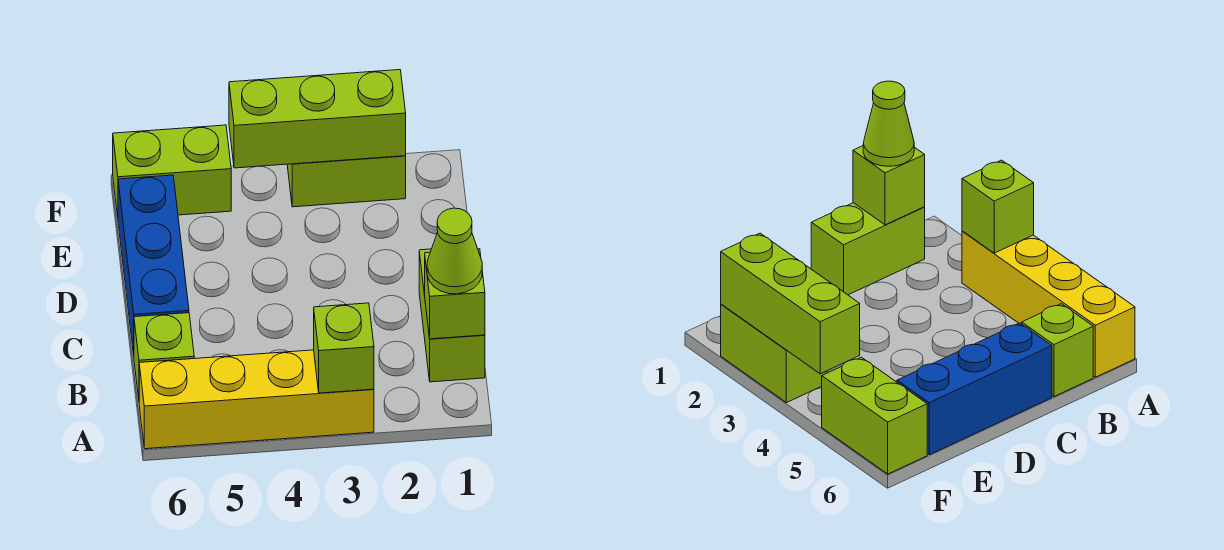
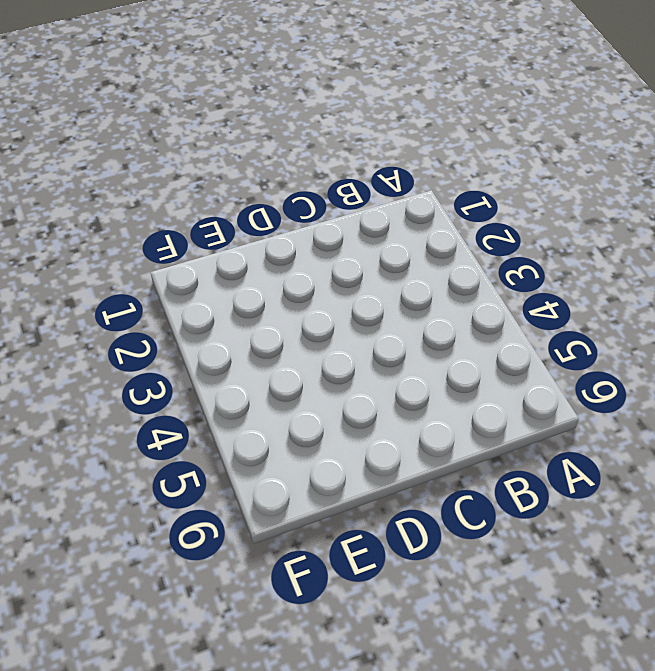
none -> yellow 1x4 brick [139,350,374,449]
none -> lime 1x2 brick [419,249,485,382]

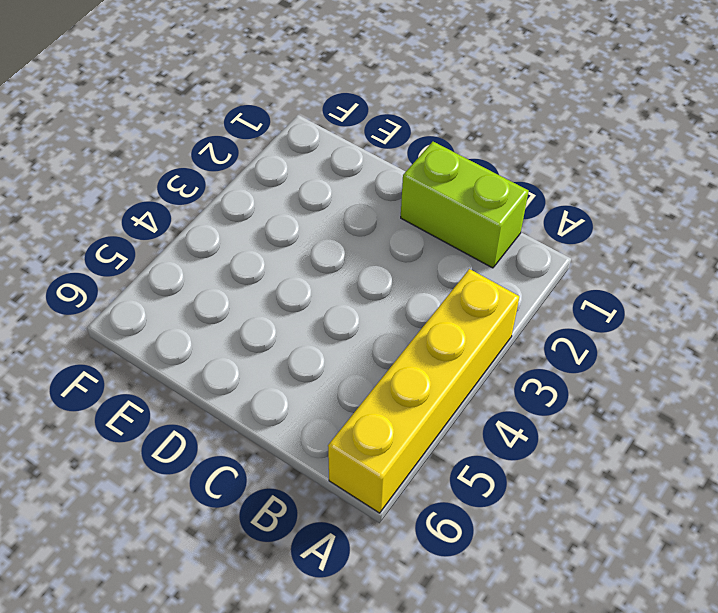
none -> lime 1x1 brick [134,313,194,398]
none -> blue 1x3 brick [118,175,189,355]

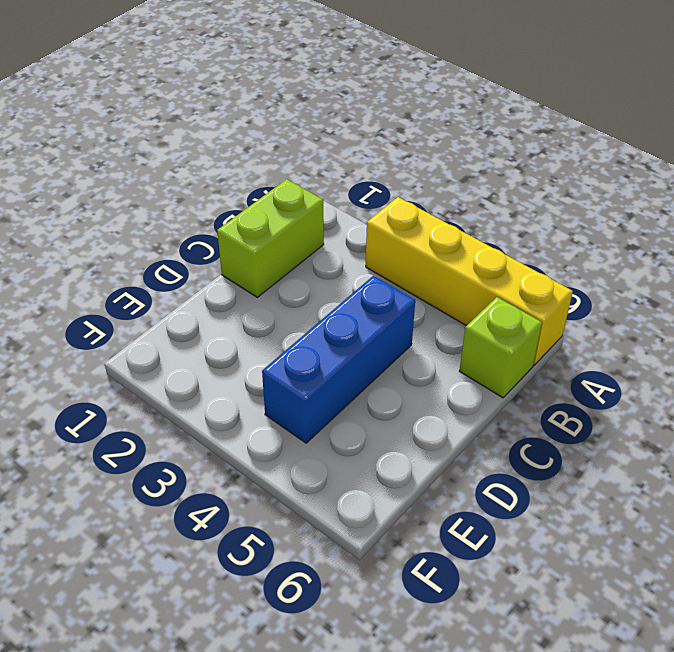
blue 1x3 brick [262,276,415,443] -> blue 1x3 brick moved to [118,175,189,355]
none -> lime 1x2 brick [287,156,406,207]
none -> lime 1x2 brick [113,125,231,217]

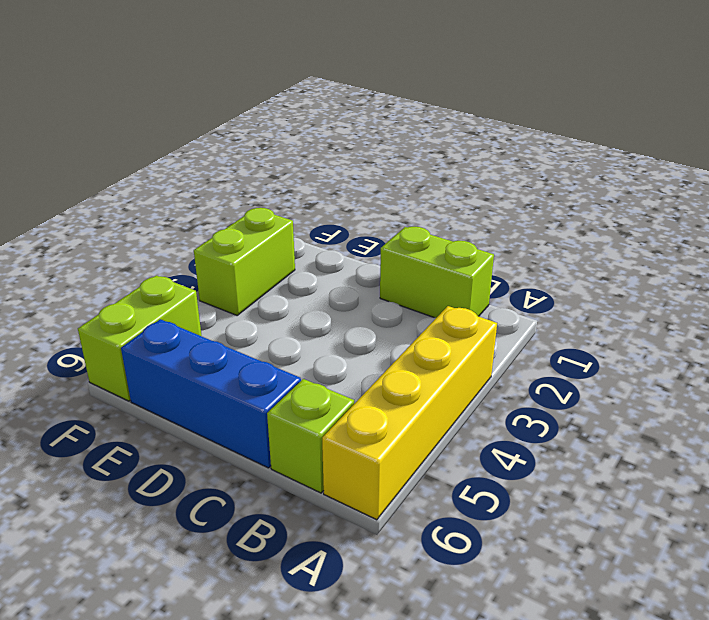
none -> lime 1x1 brick [314,303,374,393]
none -> lime 1x1 brick [425,249,485,339]

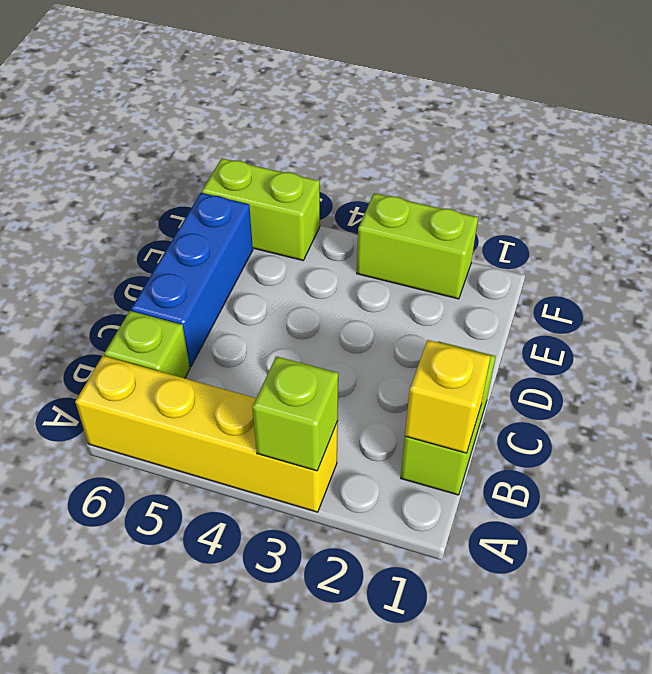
yellow 1x1 brick [405,340,491,453] -> lime 1x1 brick [425,249,485,339]
none -> lime 1x3 brick [229,70,406,168]
none -> lime 1x1 cone [427,208,482,294]

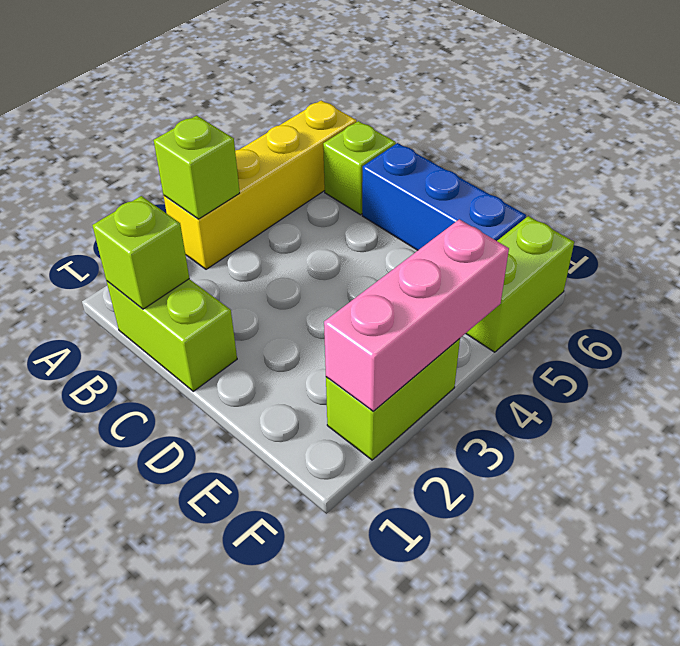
pink 1x3 brick [324,219,509,411] -> lime 1x3 brick [229,70,406,168]
none -> lime 1x1 cone [427,208,482,294]

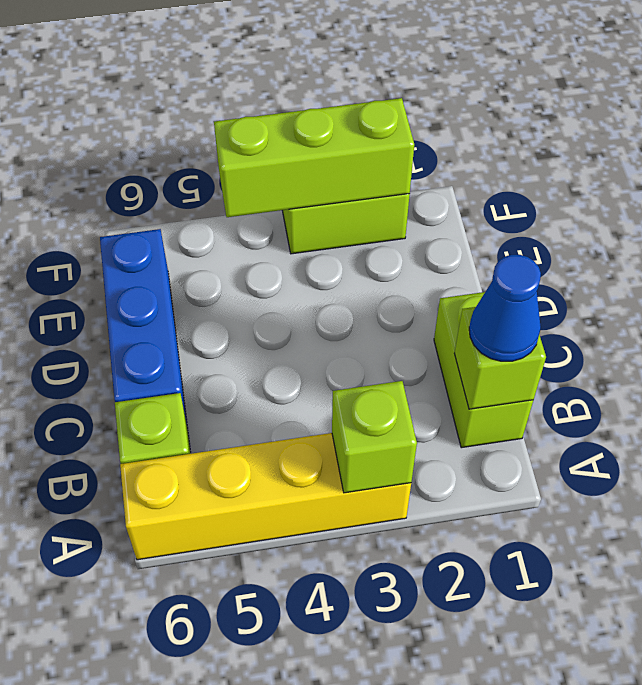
blue 1x1 cone [469,255,541,361] -> lime 1x1 cone [427,208,482,294]
none -> lime 1x2 brick [113,125,231,217]

